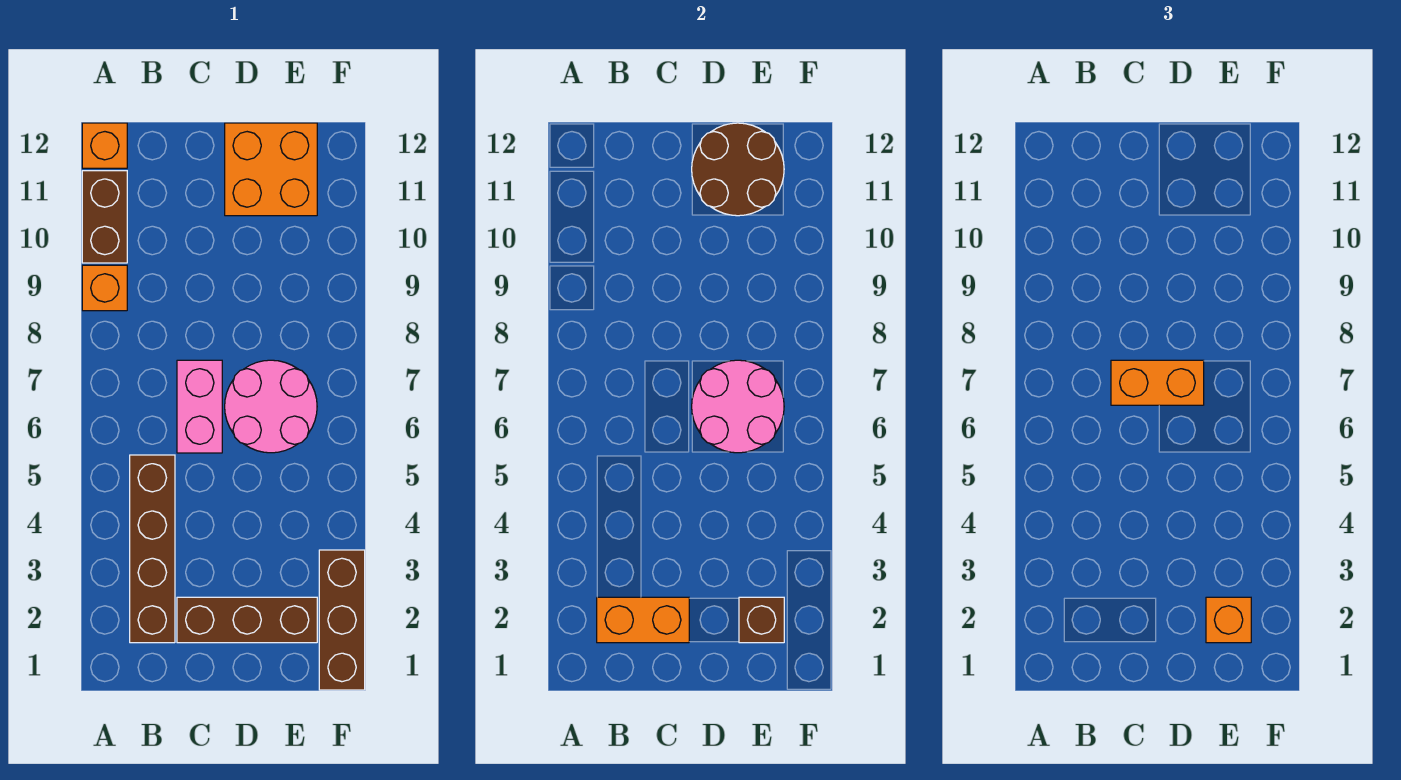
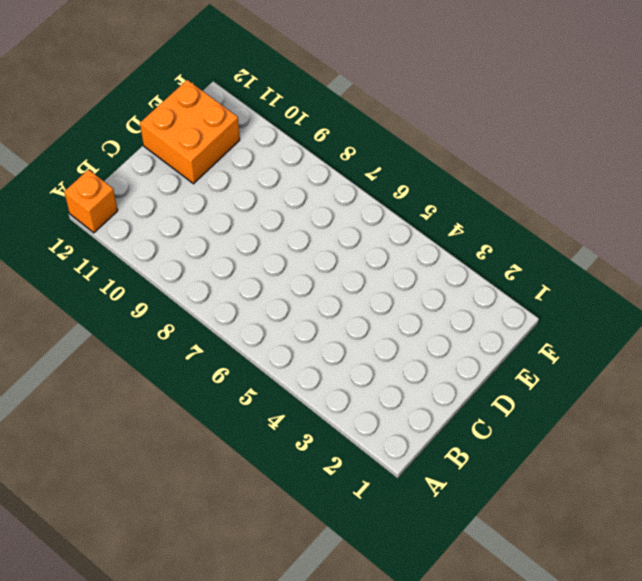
none -> orange 1x1 brick [82,265,127,311]
none -> brown 1x2 brick [82,171,127,263]
none -> brown 1x4 brick [130,455,175,643]

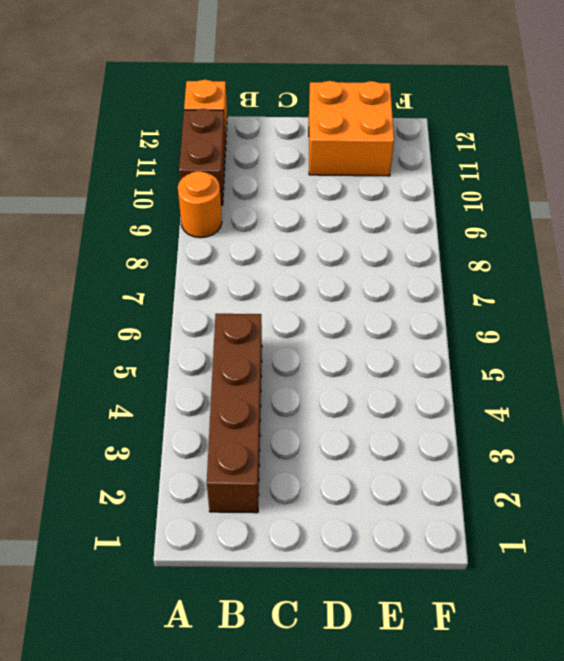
orange 1x1 round brick [178,171,222,238] -> orange 1x1 brick [82,265,127,311]
none -> brown 1x3 brick [177,597,317,643]
none -> pink 1x2 brick [177,360,222,453]
none -> pink 2x2 round brick [225,360,317,453]

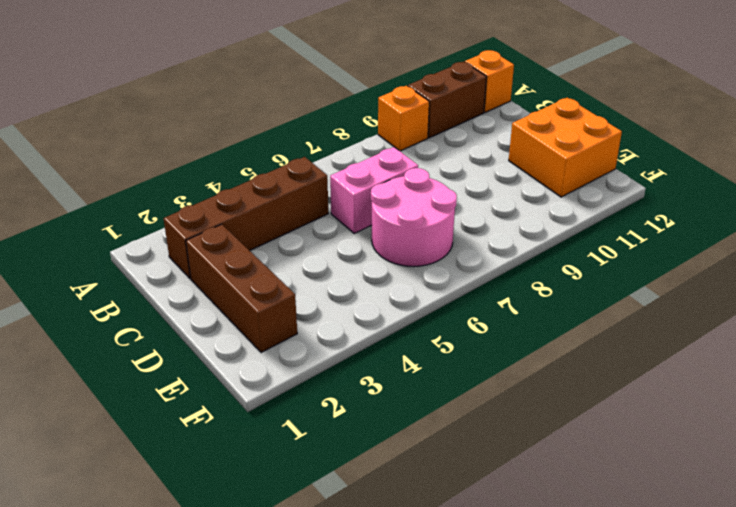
none -> brown 1x3 brick [319,550,365,690]
none -> orange 1x2 brick [597,597,689,643]
none -> pink 2x2 round brick [692,360,784,453]

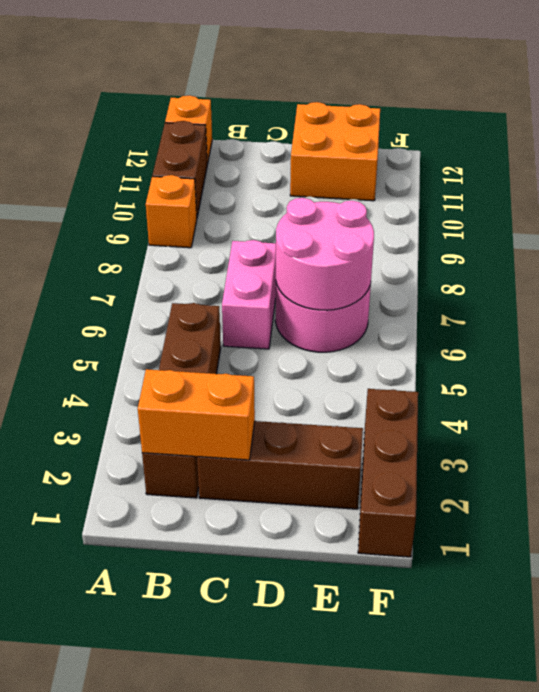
none -> brown 2x2 round brick [692,123,784,216]
none -> brown 1x1 brick [739,597,784,643]
none -> orange 1x2 brick [1111,360,1204,405]

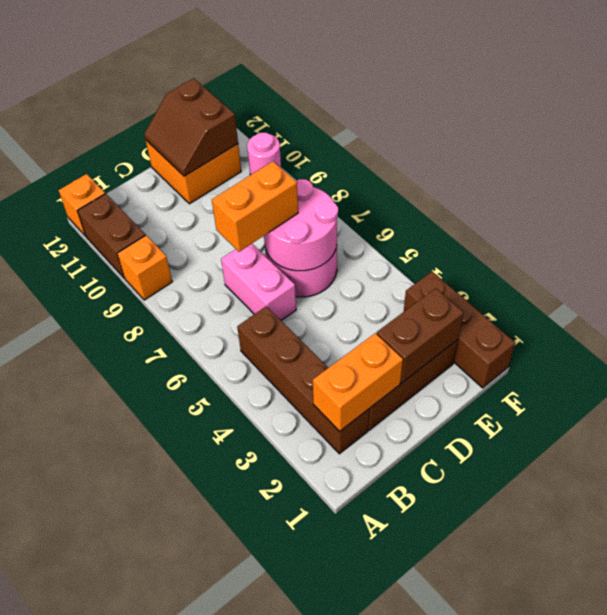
brown 1x2 brick [377,288,464,383] -> brown 1x1 brick [739,597,784,643]
brown 2x2 slope [144,78,238,176] -> brown 2x2 round brick [692,123,784,216]
pink 1x1 round brick [247,133,281,175] -> none
none -> orange 1x1 brick [1206,597,1251,643]

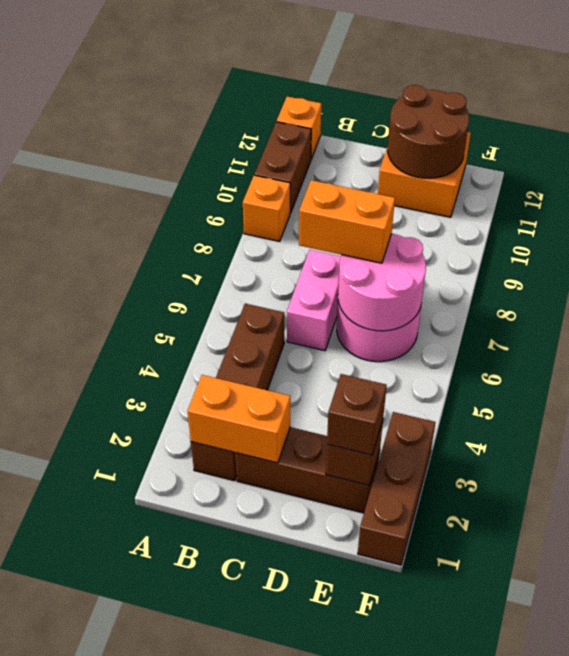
brown 1x1 brick [327,374,387,455] -> orange 1x1 brick [1206,597,1251,643]

